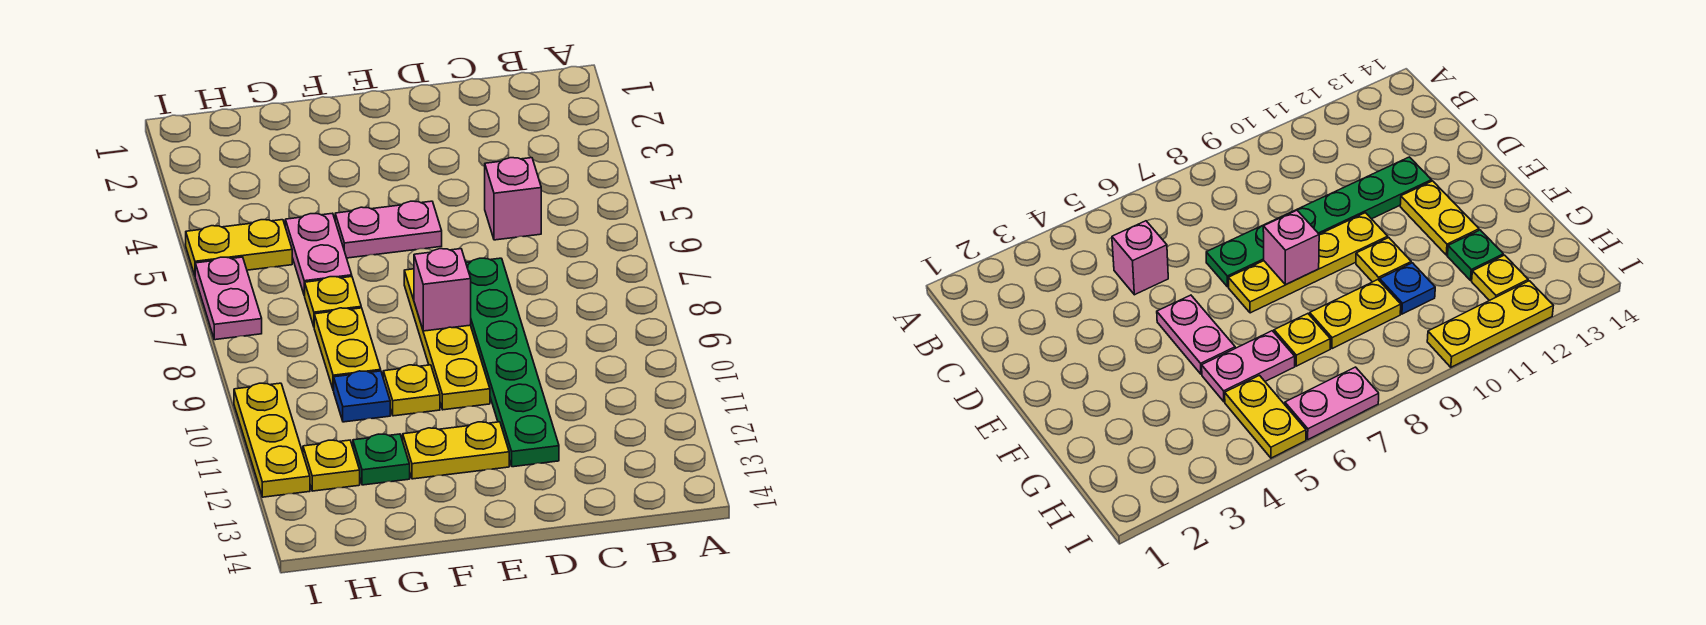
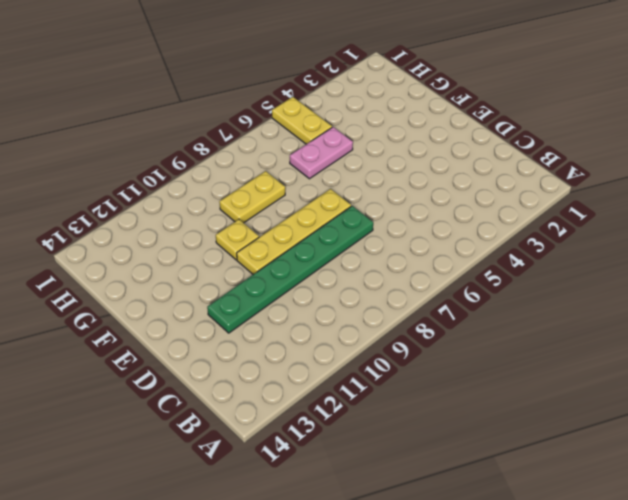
none -> pink 1x1 brick [485,158,541,240]
none -> pink 1x2 plate [335,201,442,258]
none -> yellow 1x2 plate [403,422,509,479]

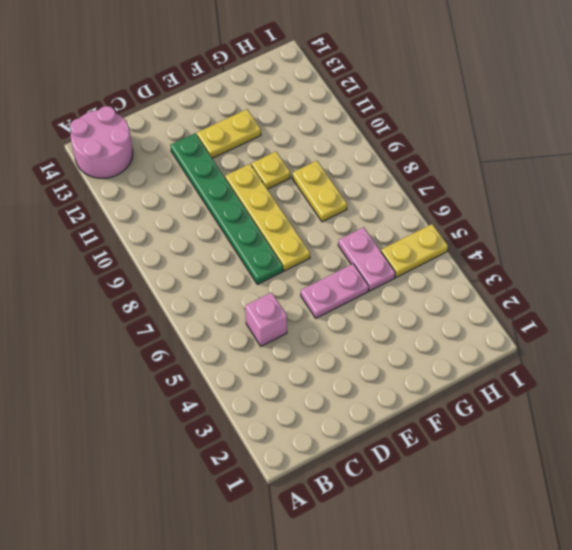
pink 2x2 round brick [70,106,133,178] -> none
none -> yellow 1x1 plate [305,277,361,326]
none -> blue 1x1 plate [334,371,390,422]
none -> green 1x1 plate [353,434,410,485]

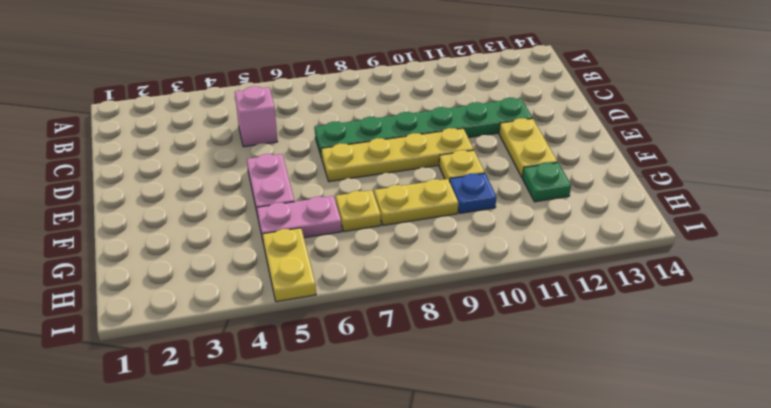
none -> yellow 1x1 plate [303,440,360,491]
none -> pink 1x2 plate [195,257,262,340]
none -> yellow 1x3 plate [234,383,310,497]

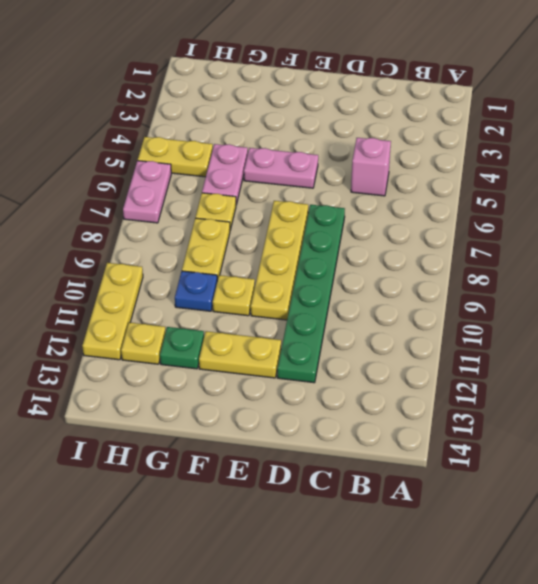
none -> pink 1x1 brick [414,249,471,331]

